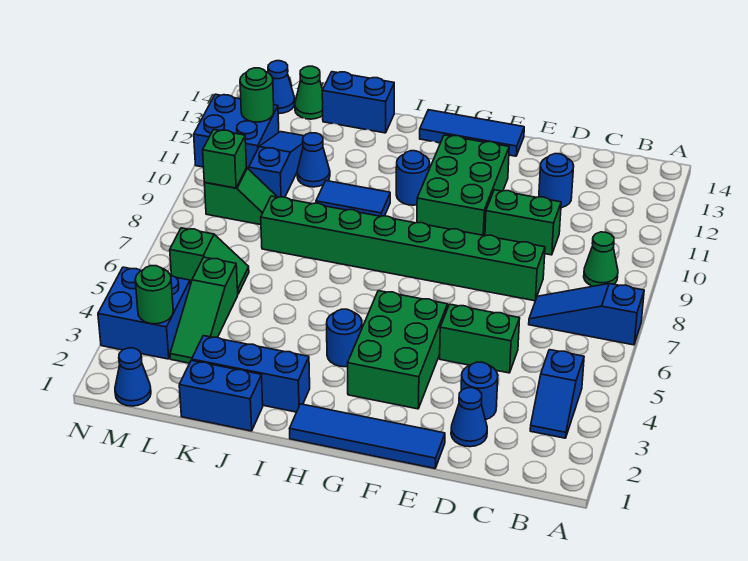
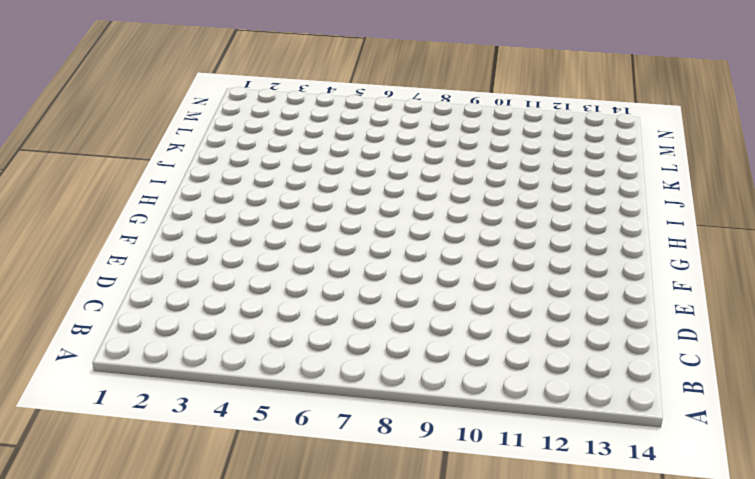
none -> blue 1x3 slope [529,284,644,345]
none -> blue 1x2 slope [530,350,584,438]
none -> green 1x1 cone [584,232,618,286]
none -> blue 1x1 cone [451,388,487,447]

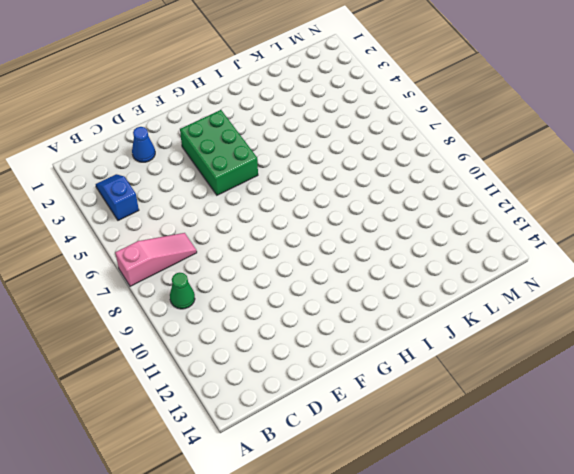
pink 1x3 slope [115,233,197,286] -> blue 1x3 slope [529,284,644,345]
none -> blue 1x1 round brick [461,362,498,420]
none -> green 1x2 brick [440,304,520,373]
none -> green 1x8 brick [261,196,545,301]
none -> green 1x2 brick [485,190,561,255]

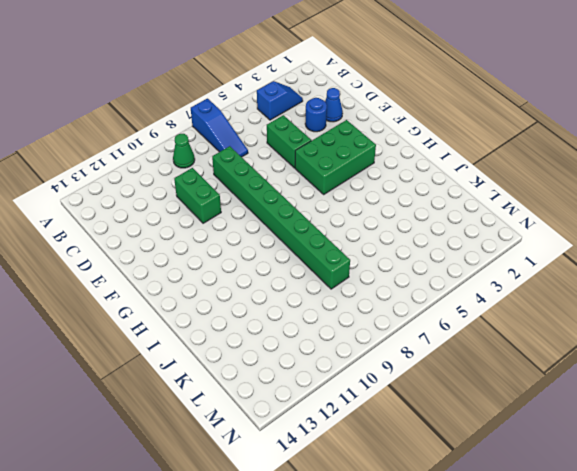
none -> blue 1x1 round brick [539,154,574,208]
none -> blue 1x4 tile [290,404,445,468]
none -> green 2x3 brick [417,135,509,236]
none -> blue 1x3 tile [420,110,524,156]

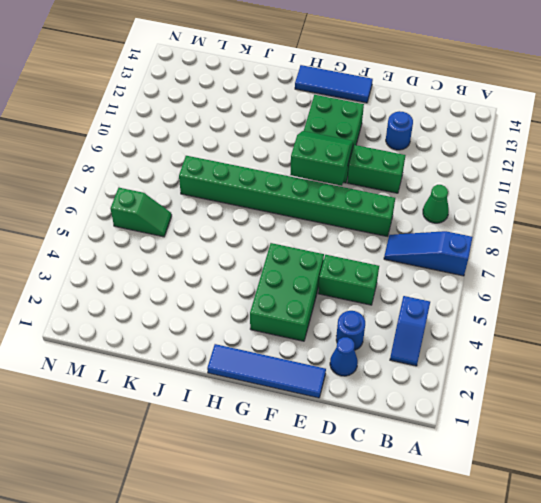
green 2x2 slope [290,131,353,186] -> none
none -> blue 1x1 round brick [327,309,362,367]
none -> blue 1x1 round brick [396,151,430,205]
none -> blue 1x3 brick [192,336,310,412]
none -> blue 1x2 tile [316,181,390,216]

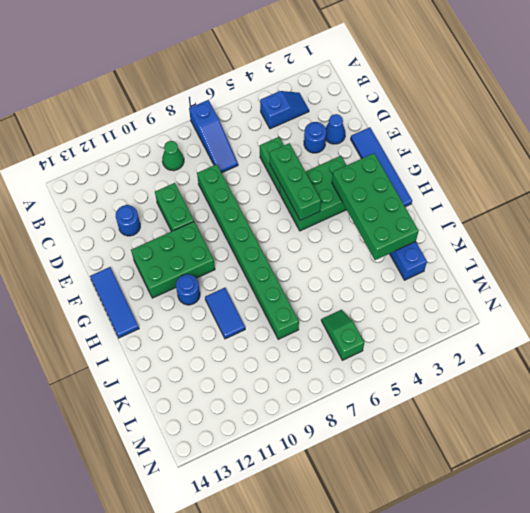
green 1x3 brick [270,143,321,220] -> none
green 2x4 brick [332,153,419,260] -> none
none -> blue 1x1 round brick [327,309,362,367]
none -> blue 1x2 brick [179,360,263,431]
none -> blue 1x2 brick [322,72,394,133]
none -> blue 1x1 cone [297,133,330,187]

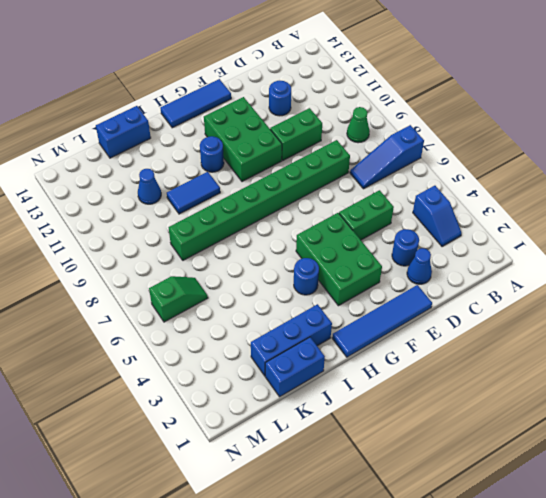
none -> green 1x3 slope [170,257,238,363]
none -> green 1x2 slope [204,168,277,225]
none -> blue 1x3 slope [249,132,304,197]
none -> green 1x1 cone [295,66,323,119]

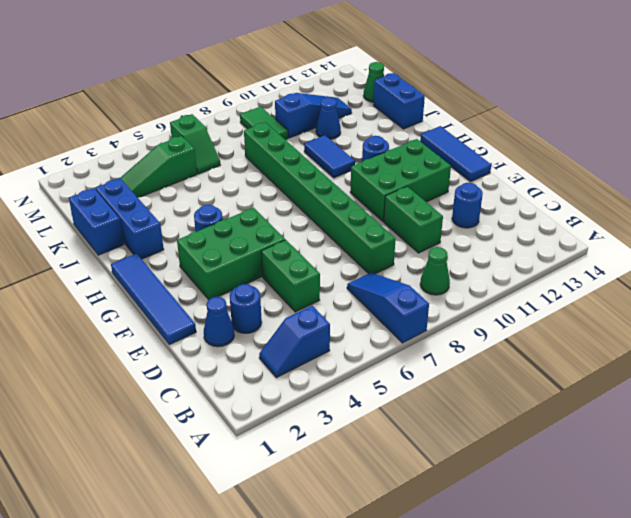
green 1x2 tile [240,107,288,140] -> green 1x2 slope [204,168,277,225]
none -> blue 1x1 cone [115,348,151,406]
none -> blue 2x2 brick [98,267,190,359]
none -> blue 2x2 brick [194,94,279,169]
none -> blue 1x1 cone [268,61,295,114]

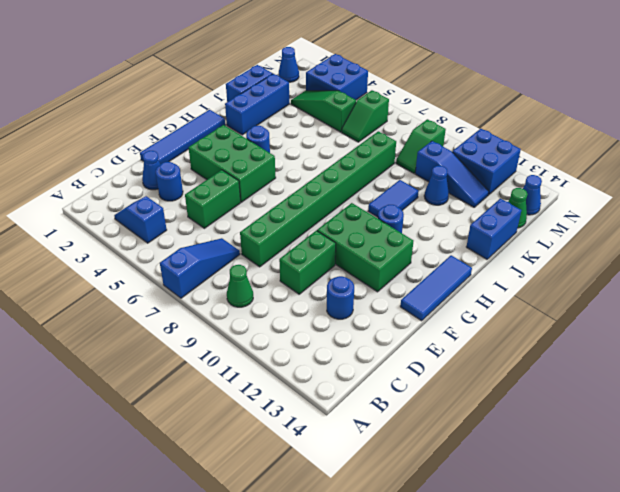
none -> green 1x1 round brick [135,266,173,324]
none -> green 1x1 brick [203,130,247,188]
none -> green 1x1 round brick [240,68,274,122]

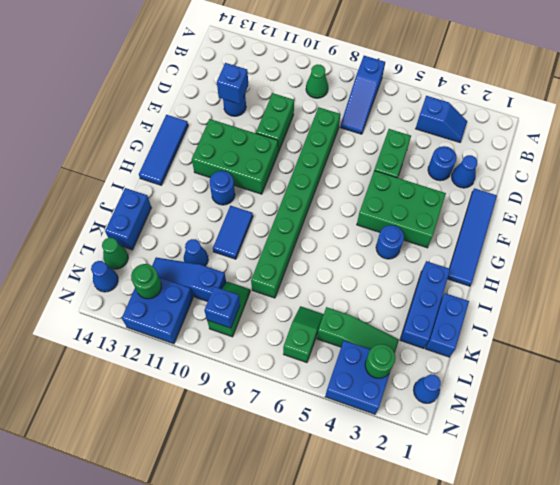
blue 1x1 brick [217,63,248,104] -> none
blue 1x1 brick [204,287,240,328] -> green 1x1 brick [203,130,247,188]

